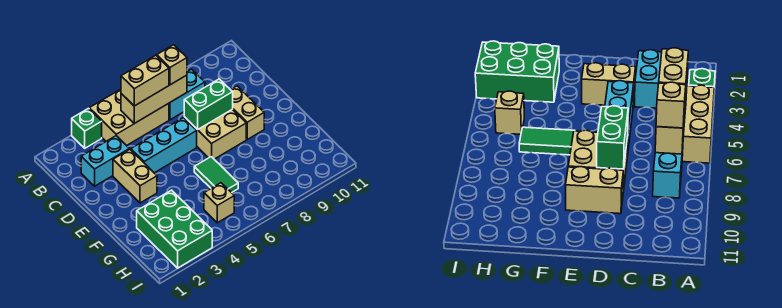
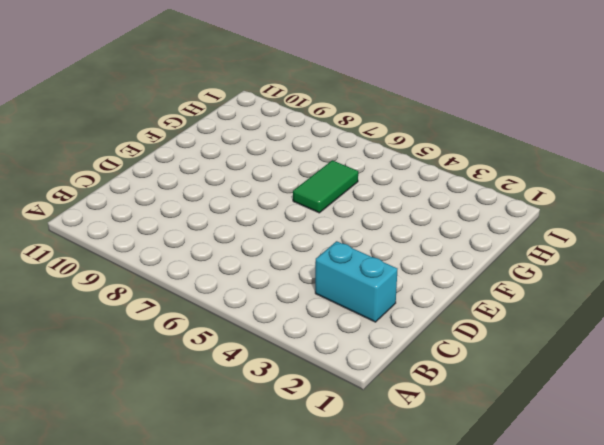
none -> green 1x1 brick [72,108,102,148]
none -> tan 2x3 brick [89,89,169,146]
none -> cyan 1x2 brick [169,69,205,120]

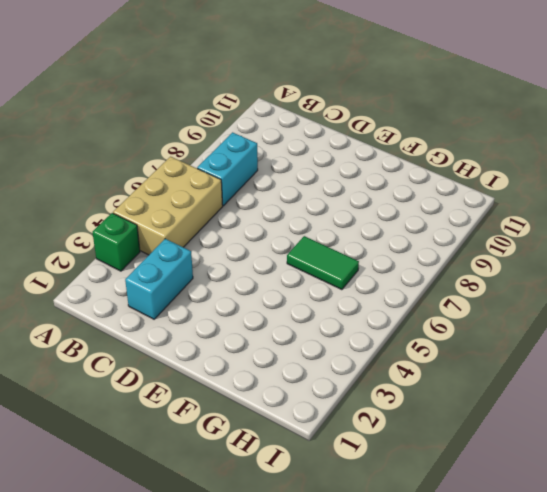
none -> tan 1x2 brick [113,149,157,203]
none -> cyan 1x3 brick [131,118,197,173]
none -> tan 2x2 brick [184,109,246,159]

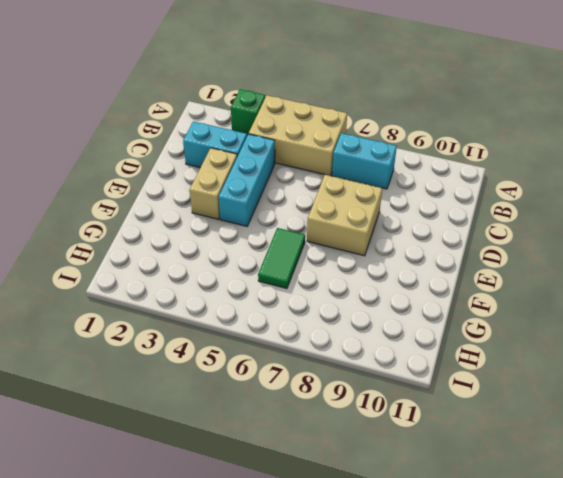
cyan 1x3 brick [219,134,275,226] -> cyan 1x3 brick turned to [131,118,197,173]
none -> tan 1x2 brick [231,86,264,139]
none -> green 2x3 brick [137,190,212,268]
none -> tan 1x1 brick [204,183,234,223]

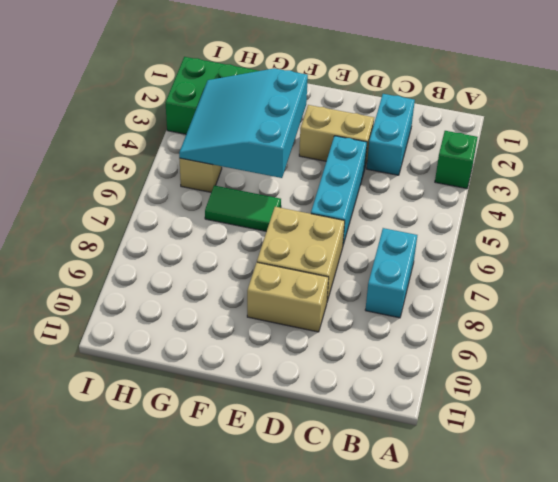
cyan 3x3 slope [179,68,308,178] -> none
none -> tan 2x3 brick [89,89,169,146]
none -> tan 1x3 brick [121,75,187,123]
none -> green 1x2 brick [184,79,233,130]

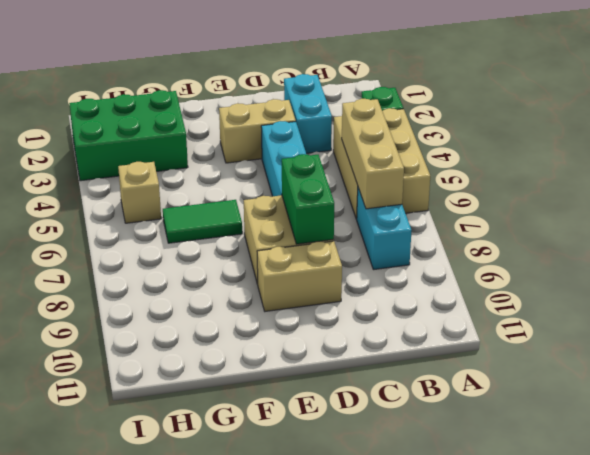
none -> tan 1x2 brick [121,55,169,106]
none -> tan 1x1 brick [157,45,187,85]

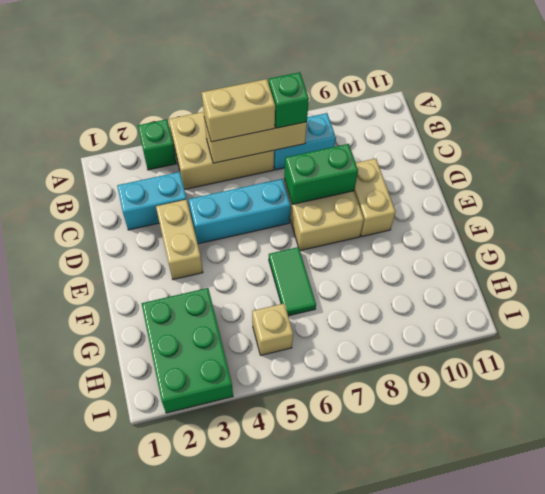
green 1x1 brick [269,72,309,128] -> tan 1x1 brick [157,45,187,85]

